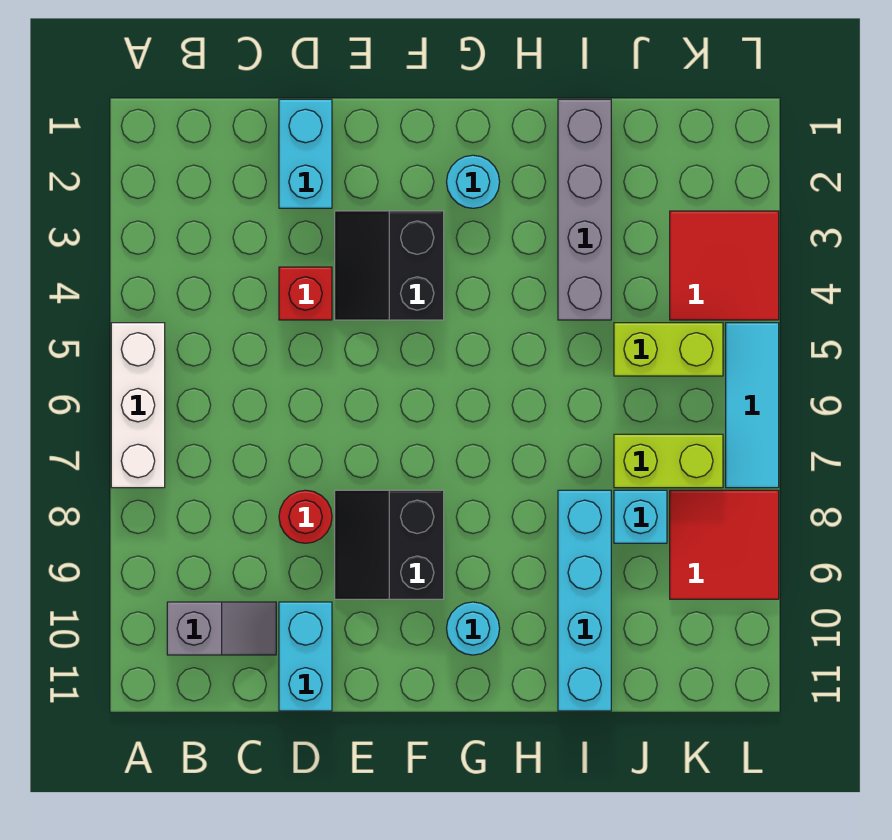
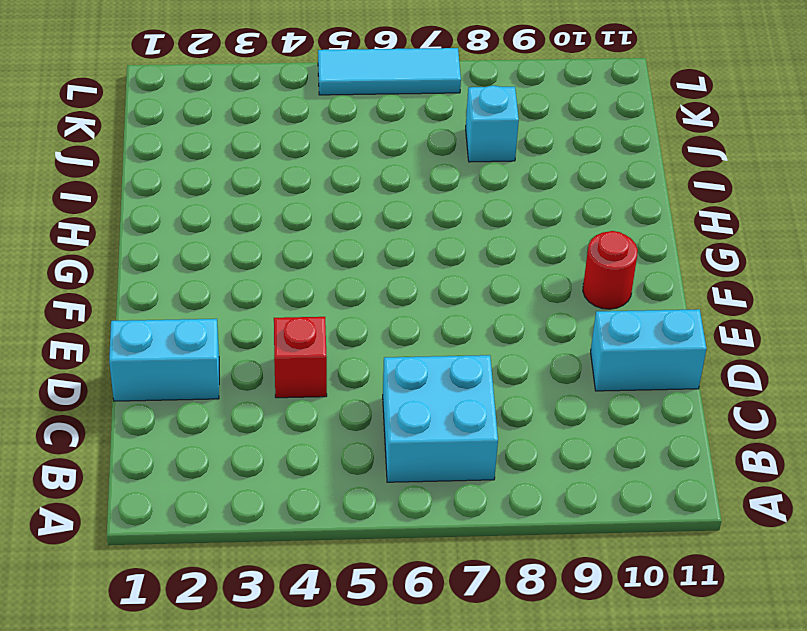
cyan 2x2 brick [383,355,498,482] -> none
red 1x1 round brick [583,231,638,309] -> red 1x1 round brick moved to [279,490,332,543]
none -> white 1x3 brick [111,323,165,488]
none -> grey 1x2 slope [167,602,276,655]
none -> black 2x2 slope [335,211,444,320]

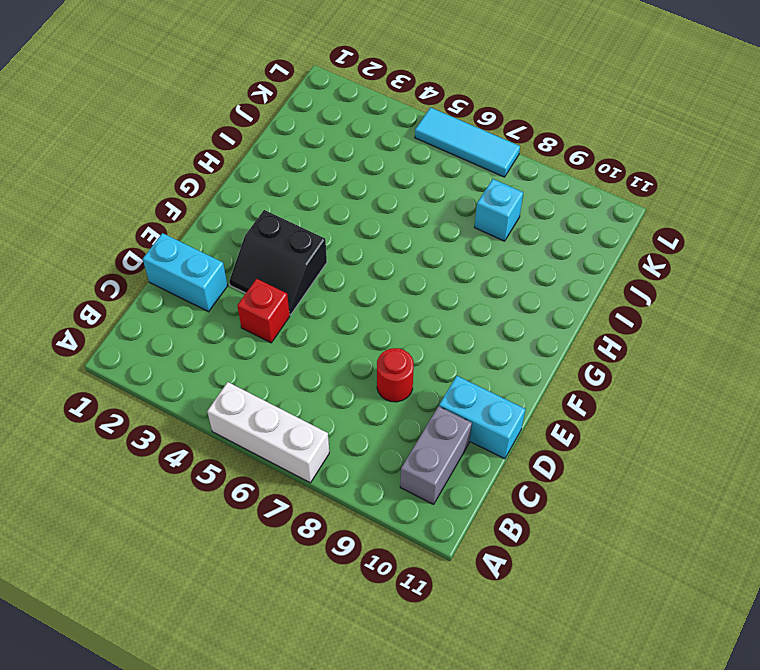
grey 1x2 brick [400,406,472,504] -> grey 1x2 slope [167,602,276,655]
none -> black 2x2 slope [335,490,444,599]
none -> cyan 1x1 round brick [447,155,500,208]
none -> cyan 1x1 round brick [447,602,500,655]

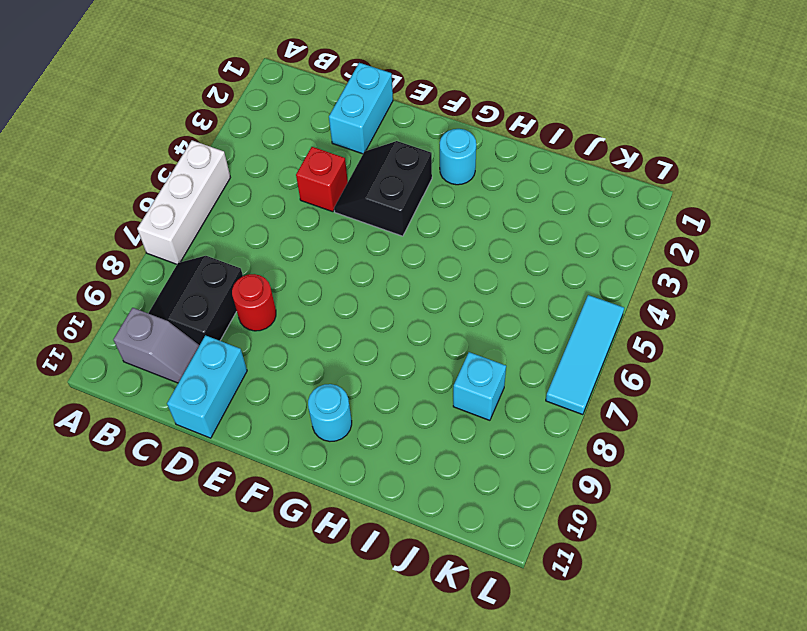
black 2x2 slope [148,256,243,345] -> black 2x2 slope moved to [335,490,444,599]
none -> grey 1x4 brick [558,99,611,320]
none -> cyan 1x4 brick [558,490,611,711]
none -> lime 1x2 brick [614,323,723,376]

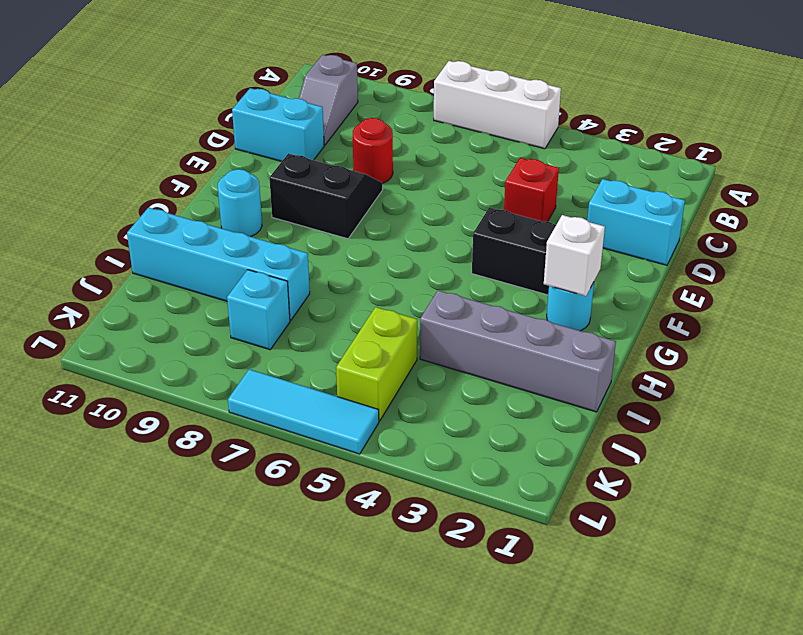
white 1x1 brick [544,215,605,296] -> none
none -> lime 1x2 brick [614,434,723,488]
none -> red 2x2 tile [670,211,779,320]
none -> red 2x2 tile [670,490,779,599]

